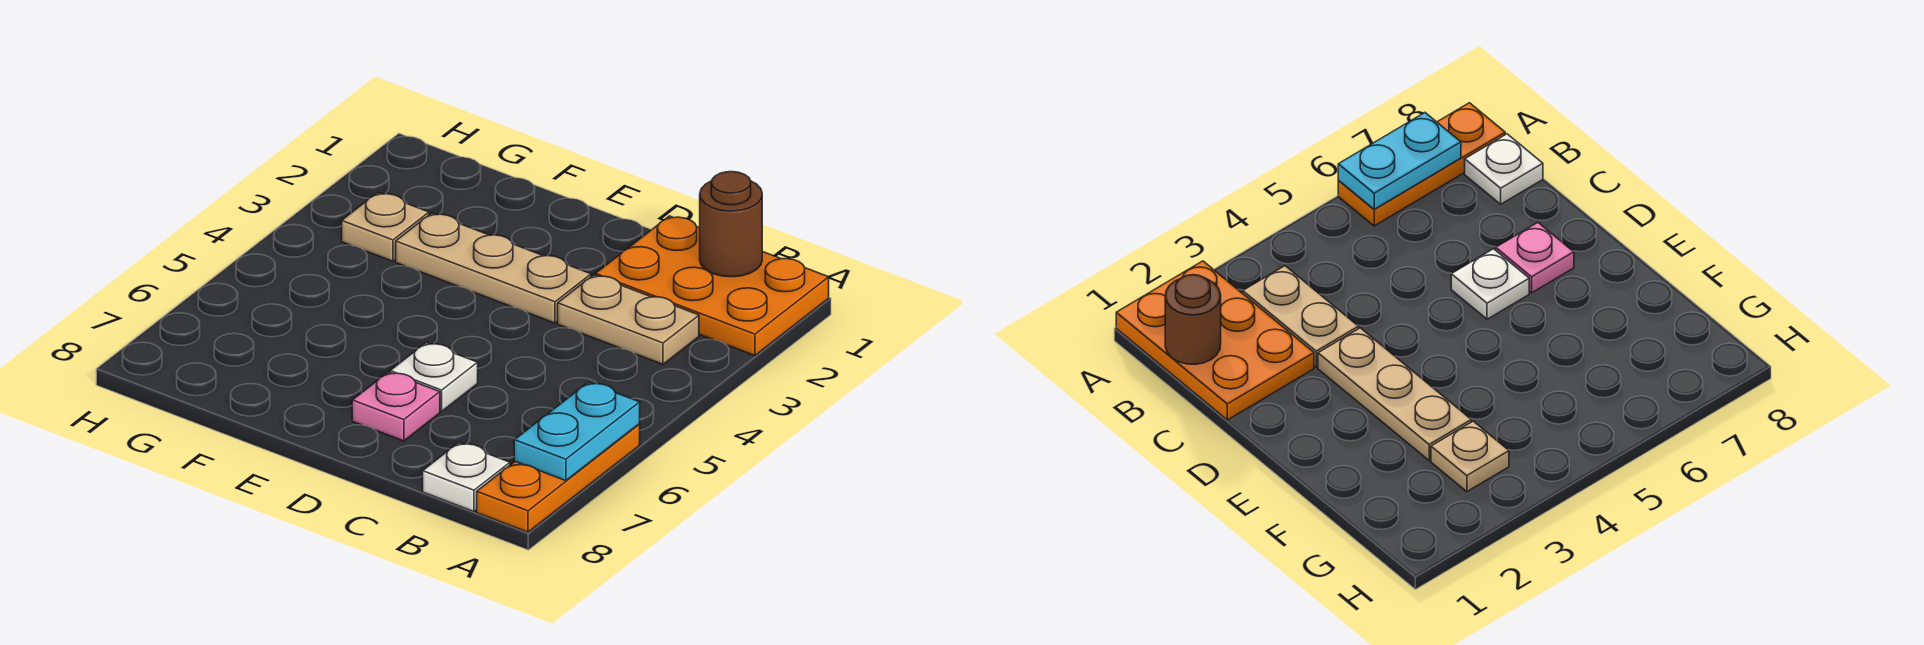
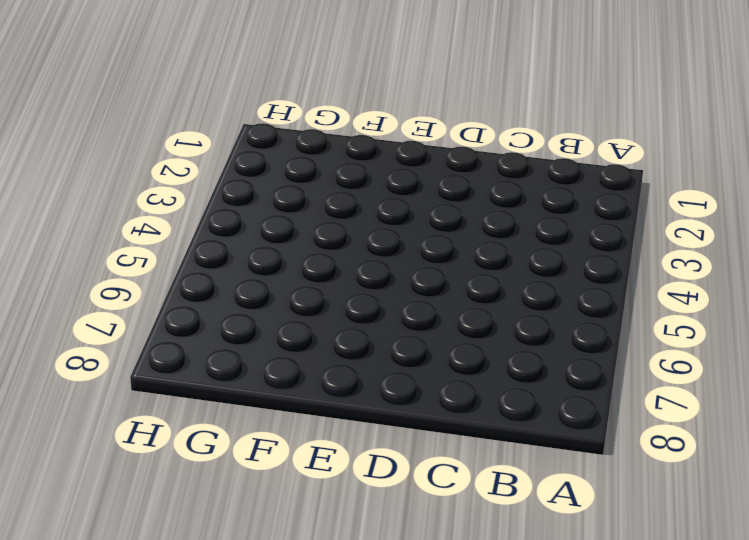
none -> orange 2x3 plate [596,216,829,356]
none -> orange 1x3 plate [477,424,640,532]

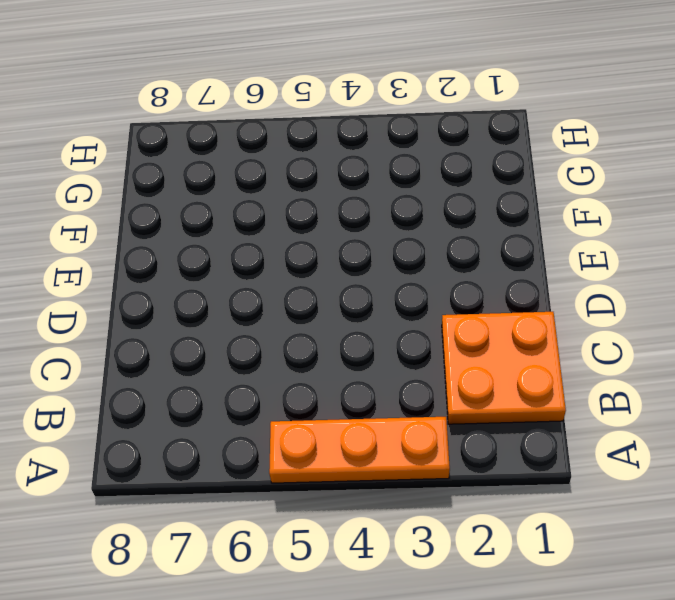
orange 1x3 plate [269,417,450,483] -> orange 1x3 plate moved to [477,424,640,532]
orange 2x2 plate [442,312,566,424] -> orange 2x3 plate [596,216,829,356]
none -> tan 1x2 plate [558,275,699,364]
none -> white 1x1 plate [423,443,510,512]

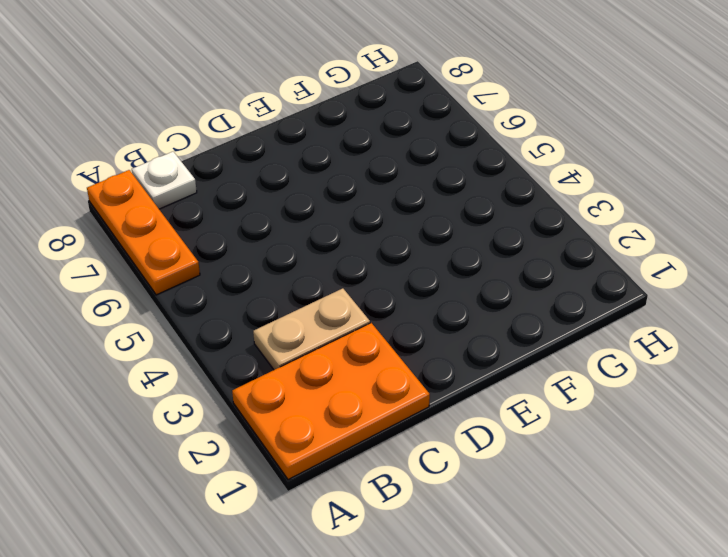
none -> tan 1x3 plate [396,213,591,323]
none -> white 1x1 plate [390,343,478,411]

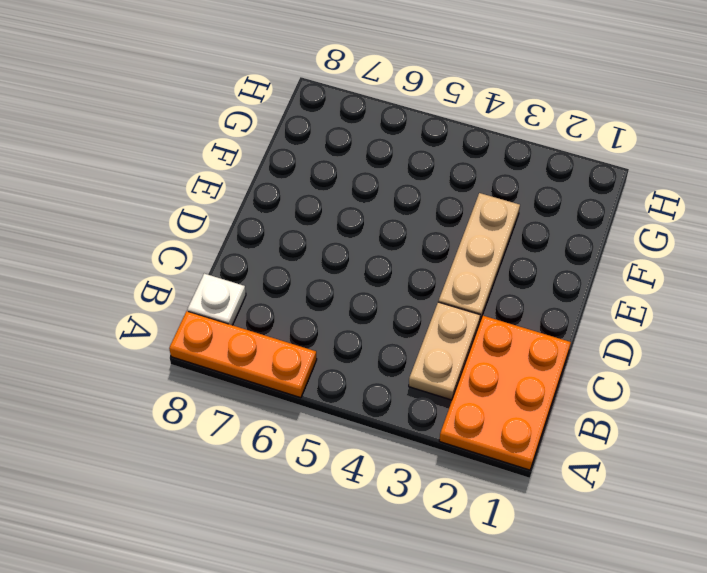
none -> white 1x1 plate [390,343,478,411]
none -> pink 1x1 plate [352,372,440,441]

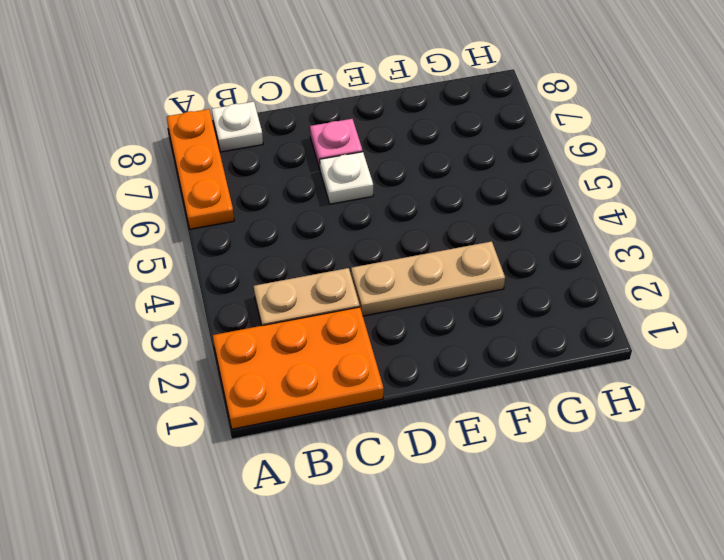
none -> tan 1x1 plate [342,193,429,261]
none -> cyan 1x2 plate [514,382,640,481]

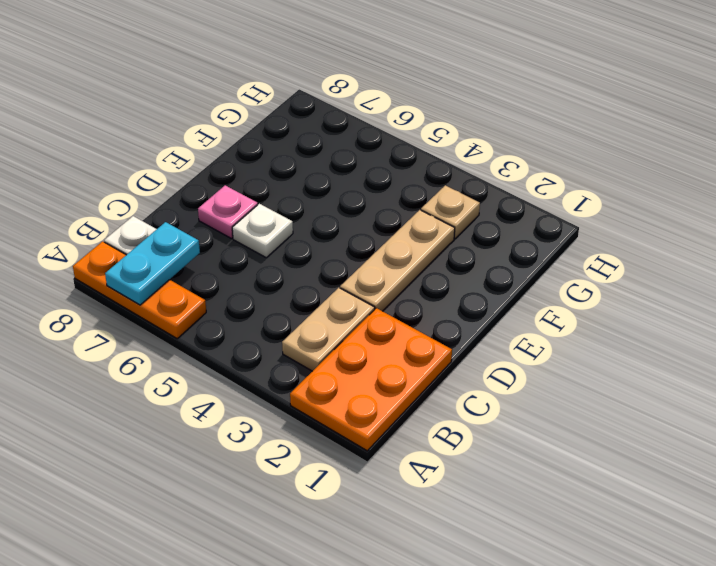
cyan 1x2 plate [105,222,200,305] -> cyan 1x2 plate turned to [514,382,640,481]
none -> brown 1x1 round brick [700,172,762,277]

